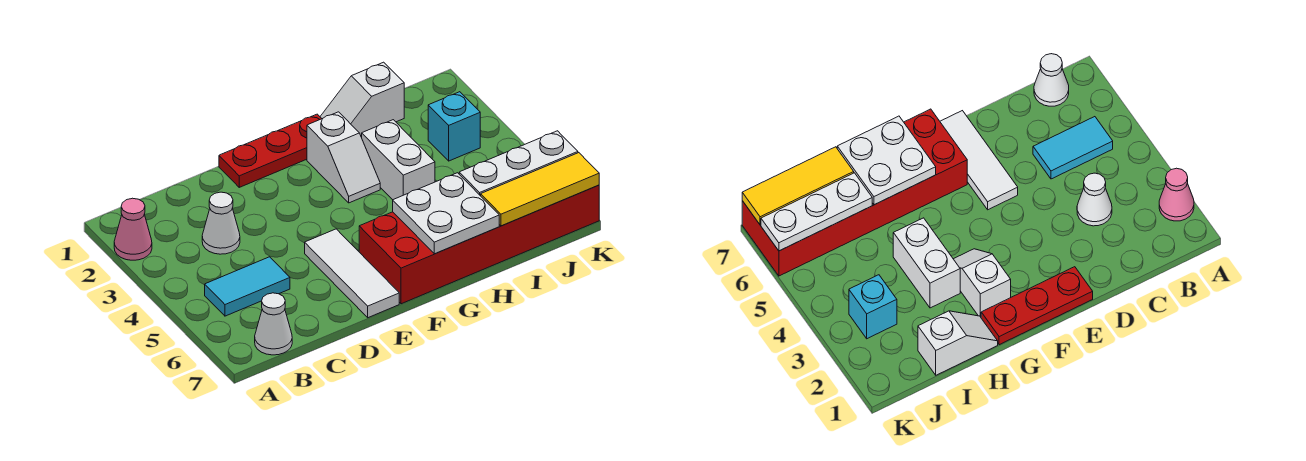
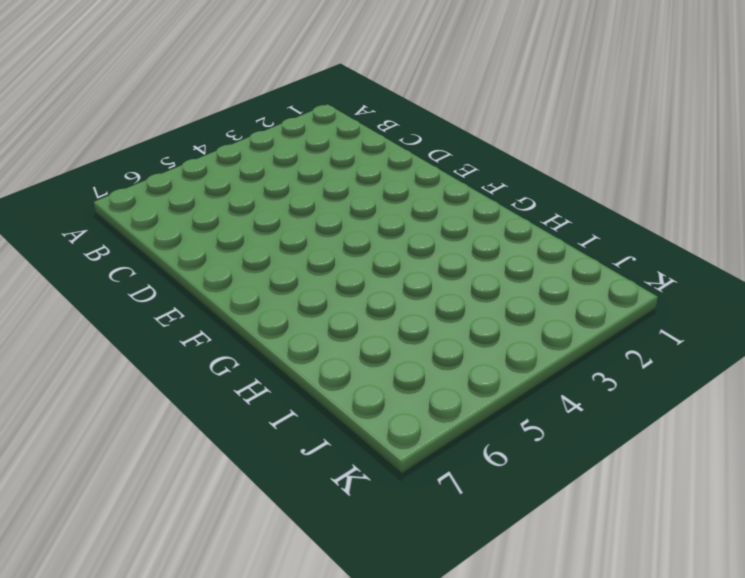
none -> pink 1x1 cone [114,198,152,260]
none -> cyan 1x2 tile [205,257,290,316]
none -> white 1x1 cone [255,293,292,355]

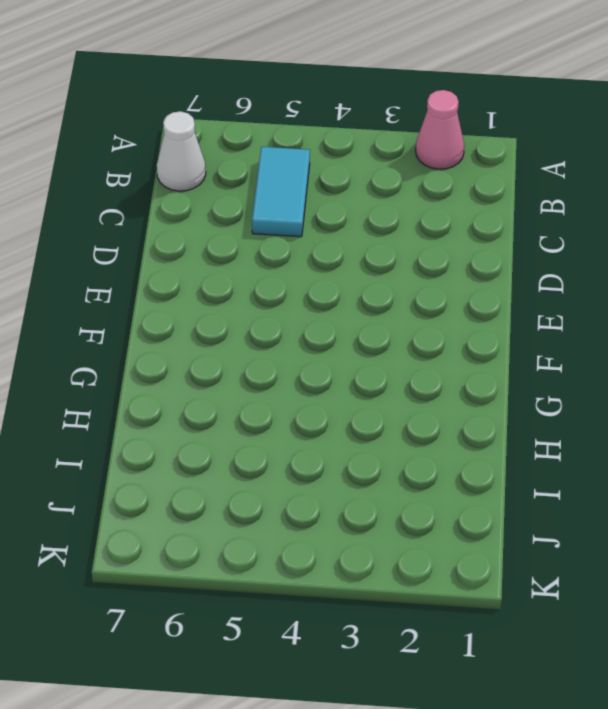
none -> white 1x1 cone [202,192,240,254]
none -> red 1x3 plate [219,114,322,187]
none -> white 1x3 tile [305,229,399,318]

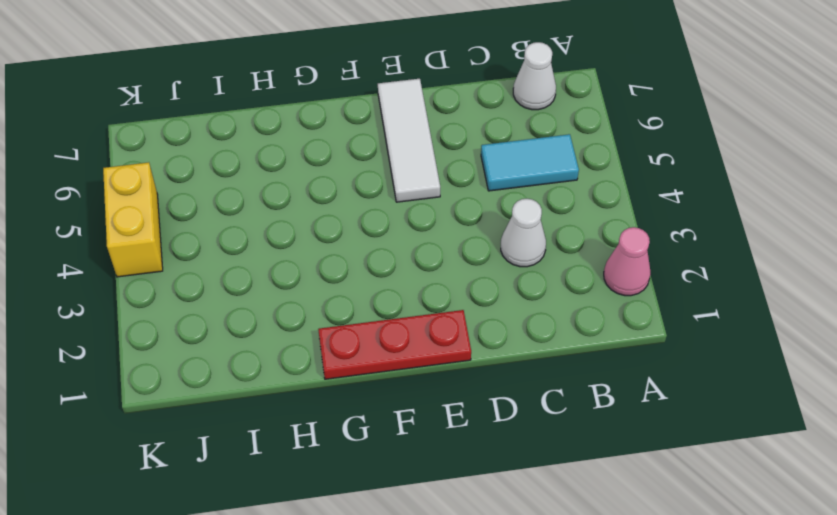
yellow 1x2 brick [103,162,163,277] -> none
none -> red 2x6 brick [359,185,599,304]
none -> white 1x2 slope [307,112,380,203]
none -> white 1x2 slope [320,62,404,136]

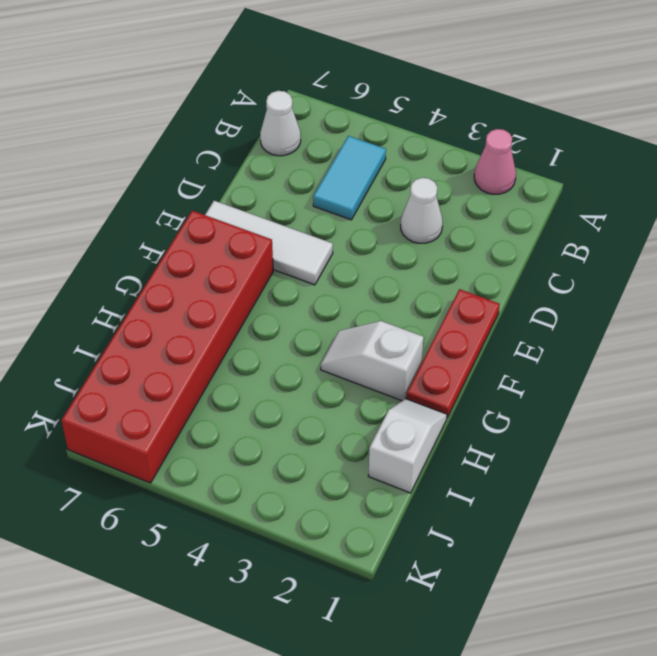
none -> white 1x2 brick [362,120,435,200]
none -> cyan 1x1 brick [428,92,480,161]
none -> white 2x2 plate [393,173,499,254]

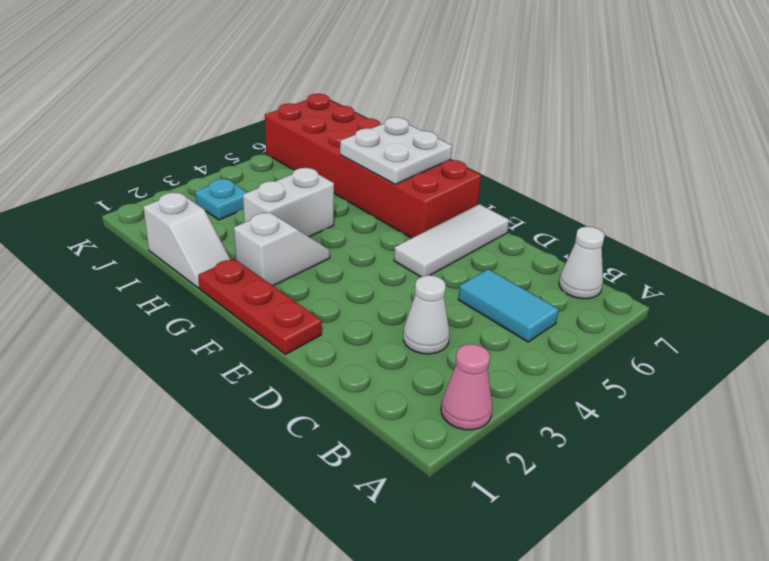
cyan 1x1 plate [195,179,247,220] -> cyan 1x1 brick [428,92,480,161]
none -> white 1x3 plate [459,131,578,196]
none -> yellow 1x3 tile [481,153,599,226]

